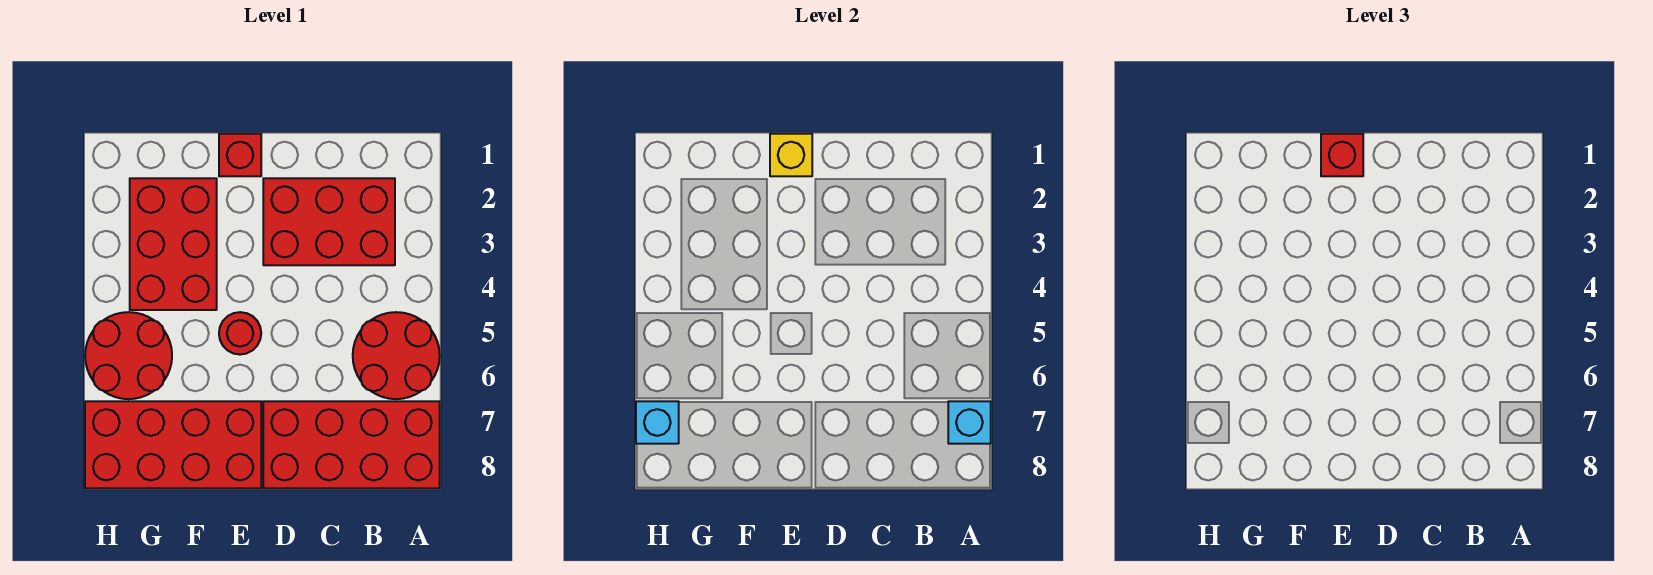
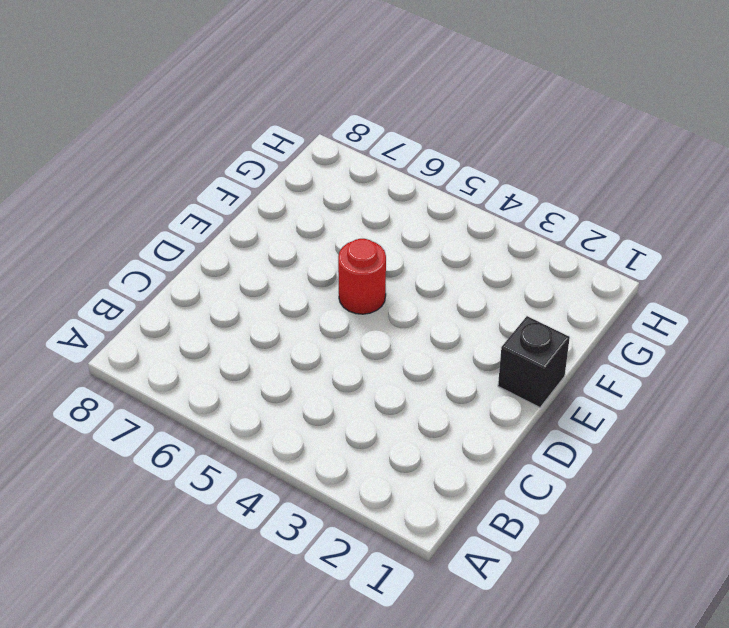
black 1x1 brick [498,316,570,407] -> red 1x1 brick [219,134,261,176]
none -> red 2x2 round brick [353,312,440,399]
none -> red 2x4 brick [263,401,440,488]
none -> red 2x3 brick [263,178,395,265]

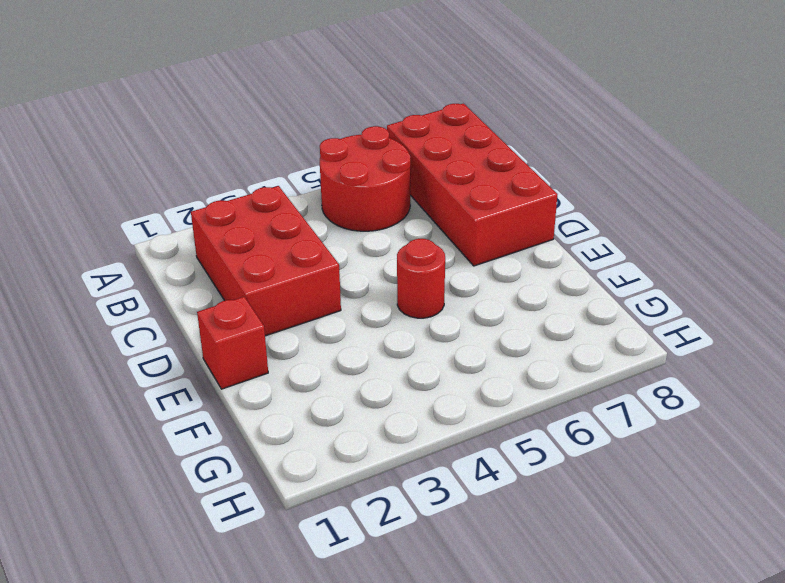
none -> red 2x4 brick [85,401,261,488]
none -> red 2x3 brick [130,178,217,310]
none -> red 2x2 round brick [85,312,172,399]

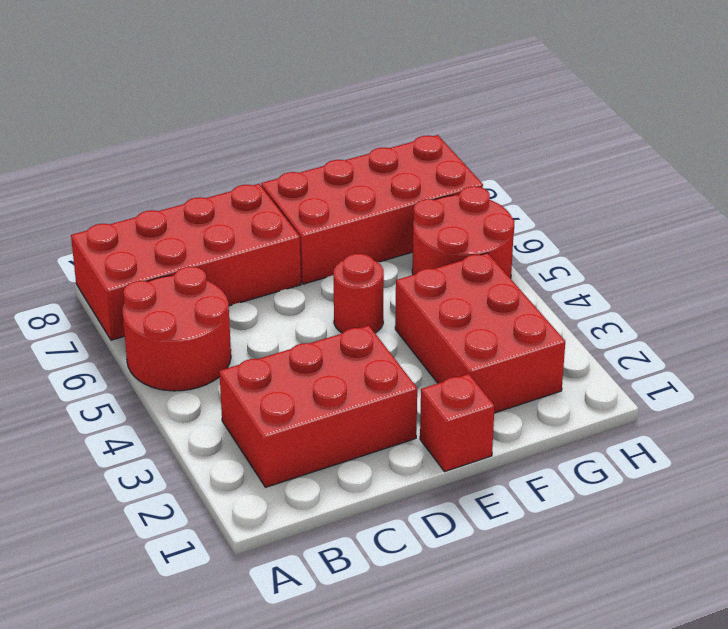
none -> cyan 1x1 brick [948,401,991,444]
none -> yellow 1x1 brick [770,134,812,176]
none -> cyan 1x1 brick [636,401,679,444]

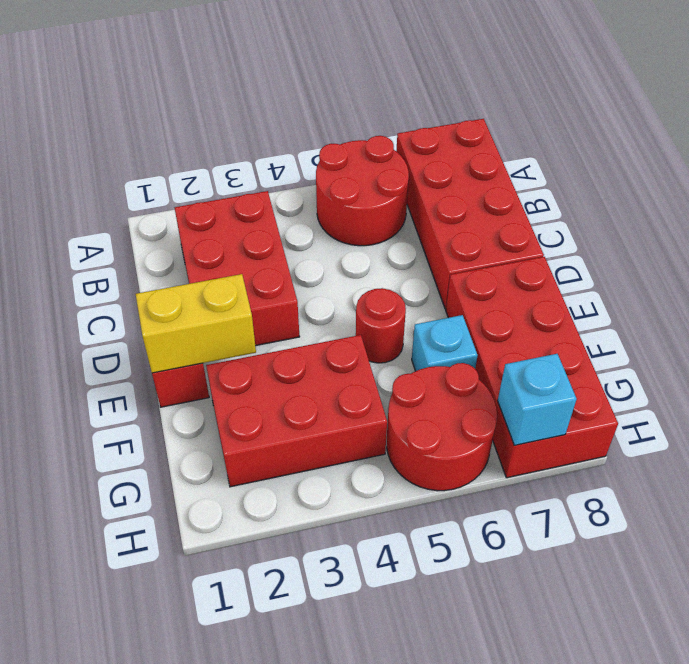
yellow 1x2 brick [136,274,256,373] -> yellow 1x1 brick [770,134,812,176]
cyan 1x1 brick [412,315,478,371] -> cyan 1x1 brick moved to [948,401,991,444]
none -> red 1x1 brick [1321,134,1363,176]

